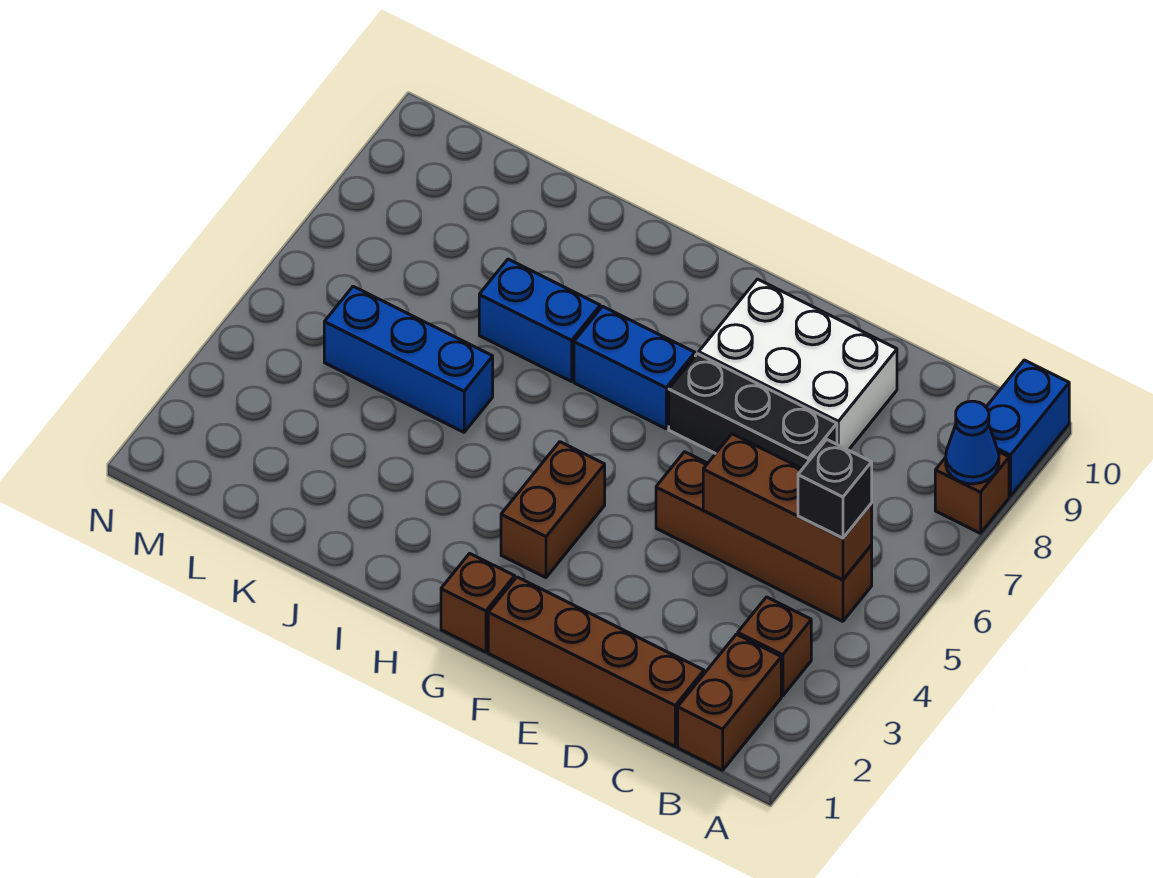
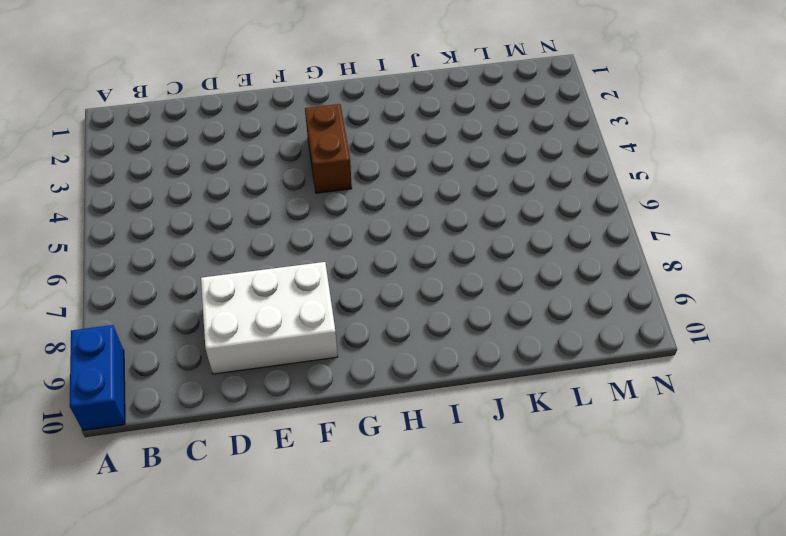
none -> brown 1x1 brick [935,452,1009,533]
none -> brown 1x2 brick [678,634,781,770]
none -> brown 1x1 brick [738,597,811,696]

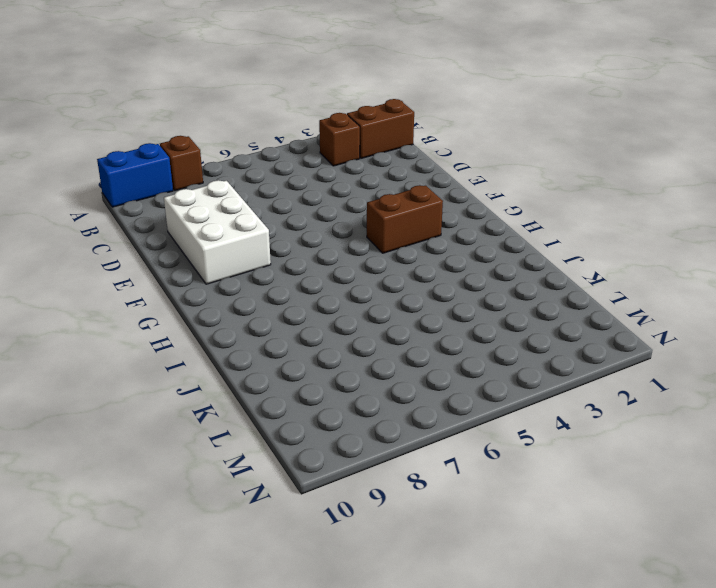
none -> brown 1x4 brick [656,452,872,621]
none -> brown 1x4 brick [488,577,704,746]
none -> black 1x3 brick [669,354,837,469]

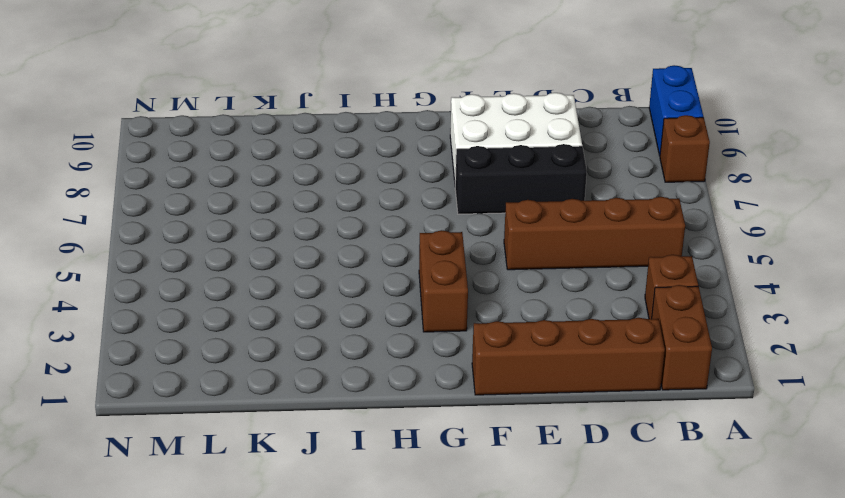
none -> brown 1x1 brick [441,553,515,652]
none -> blue 1x2 brick [574,306,695,429]
none -> blue 1x2 brick [479,259,600,381]

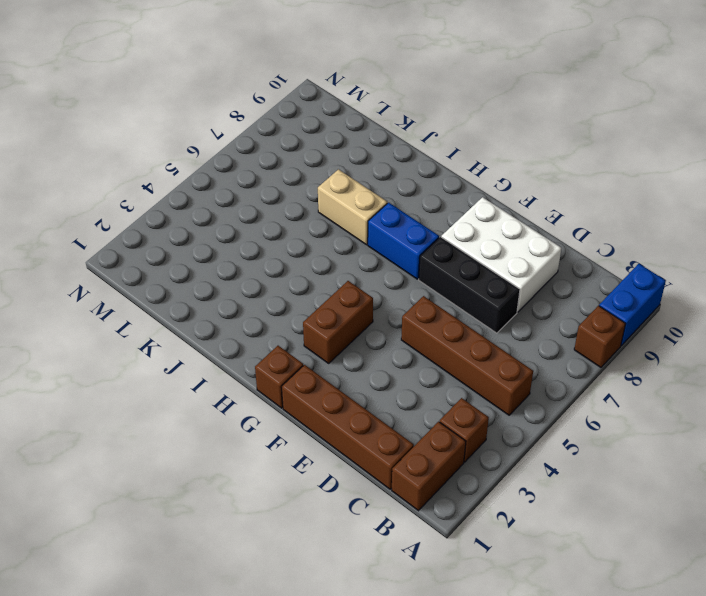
tan 1x2 brick [318,169,387,245] -> blue 1x2 brick [479,259,600,381]
none -> blue 1x3 brick [324,286,493,432]
none -> blue 1x1 cone [946,401,999,484]
none -> brown 1x3 brick [703,434,872,580]

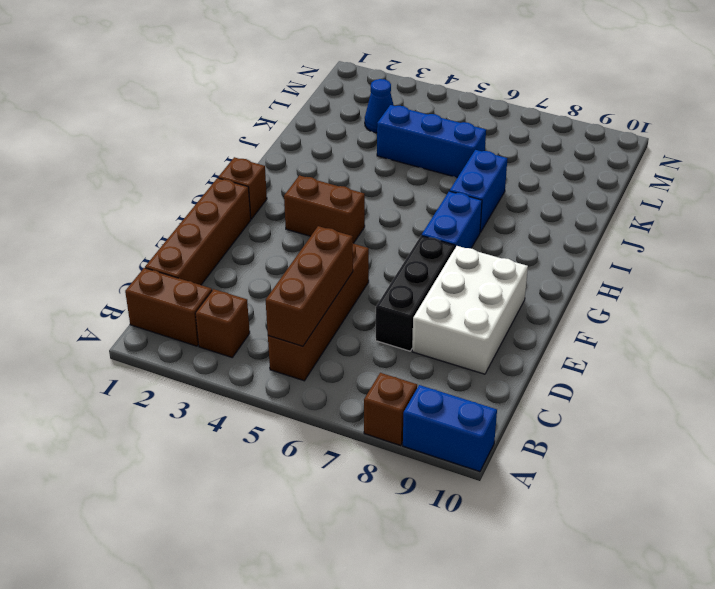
blue 1x3 brick [377,105,486,178] -> blue 1x3 brick turned to [324,286,493,432]
blue 1x1 cone [365,79,394,133] -> blue 1x1 cone moved to [946,401,999,484]
none -> black 1x1 brick [798,439,872,538]

